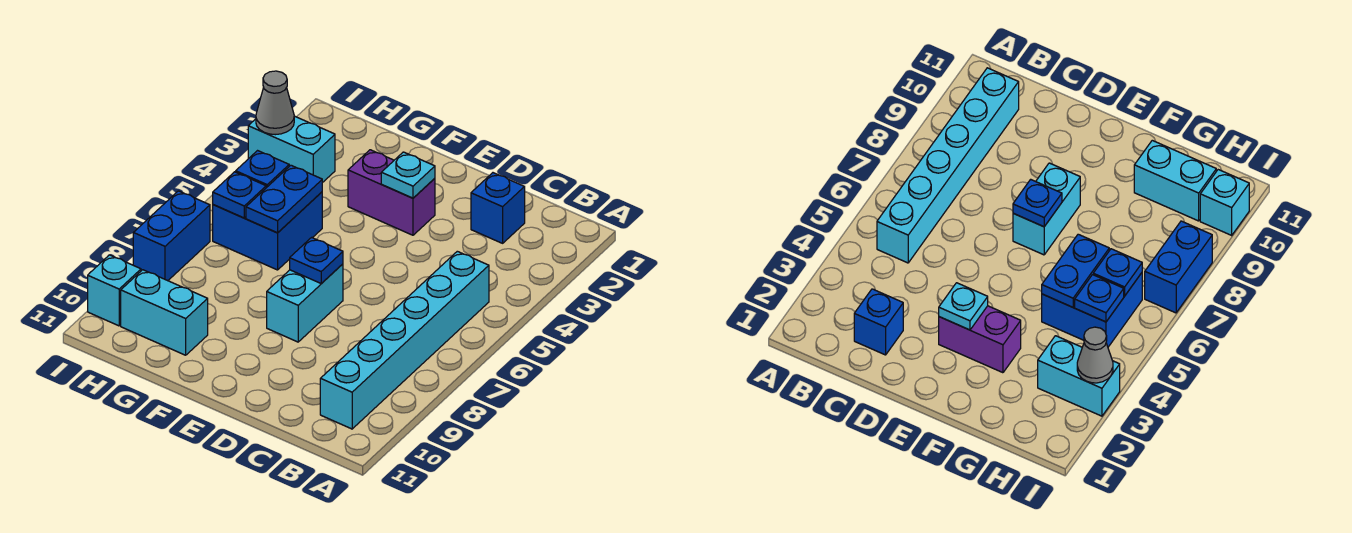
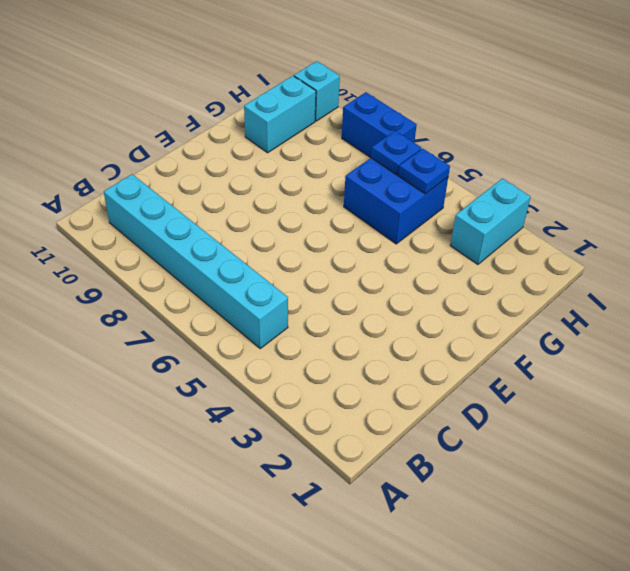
none -> blue 1x1 brick [471,173,525,243]
none -> purple 1x2 brick [348,150,435,235]
none -> cyan 1x2 brick [267,264,343,342]

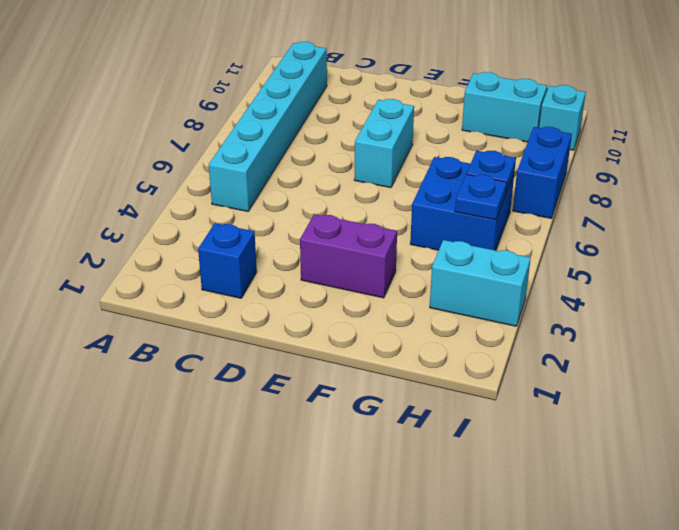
none -> cyan 1x1 plate [381,152,435,198]
none -> blue 1x1 plate [290,238,343,283]
none -> blue 1x2 plate [246,165,322,233]

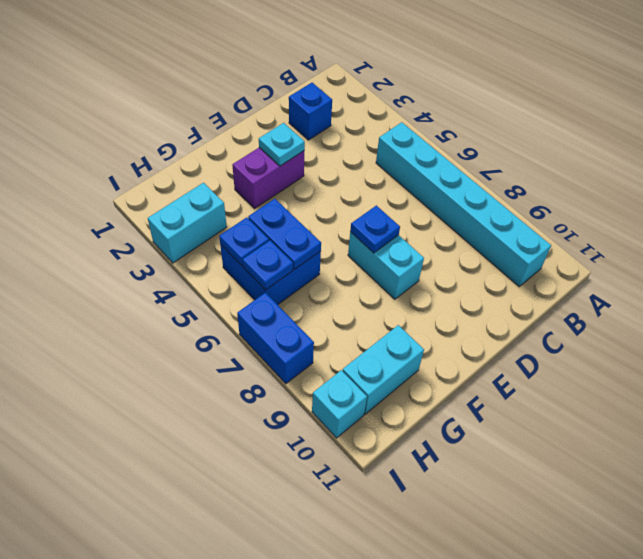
none -> grey 1x1 cone [256,71,294,135]

